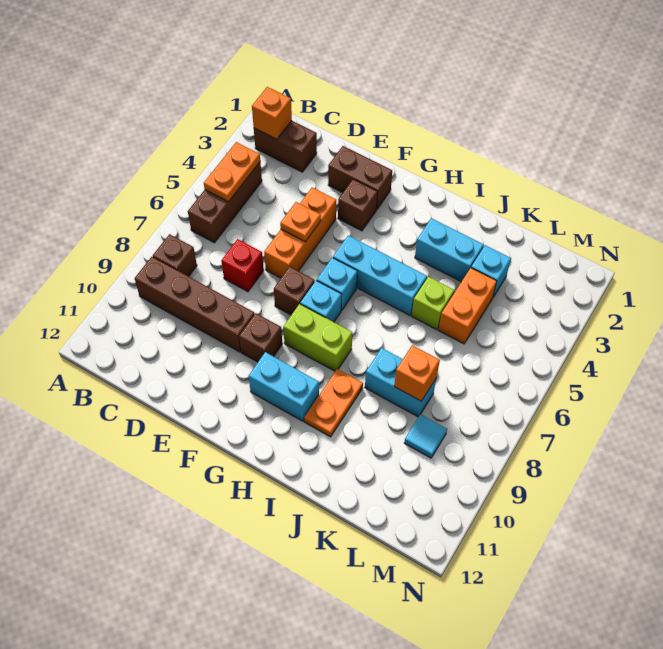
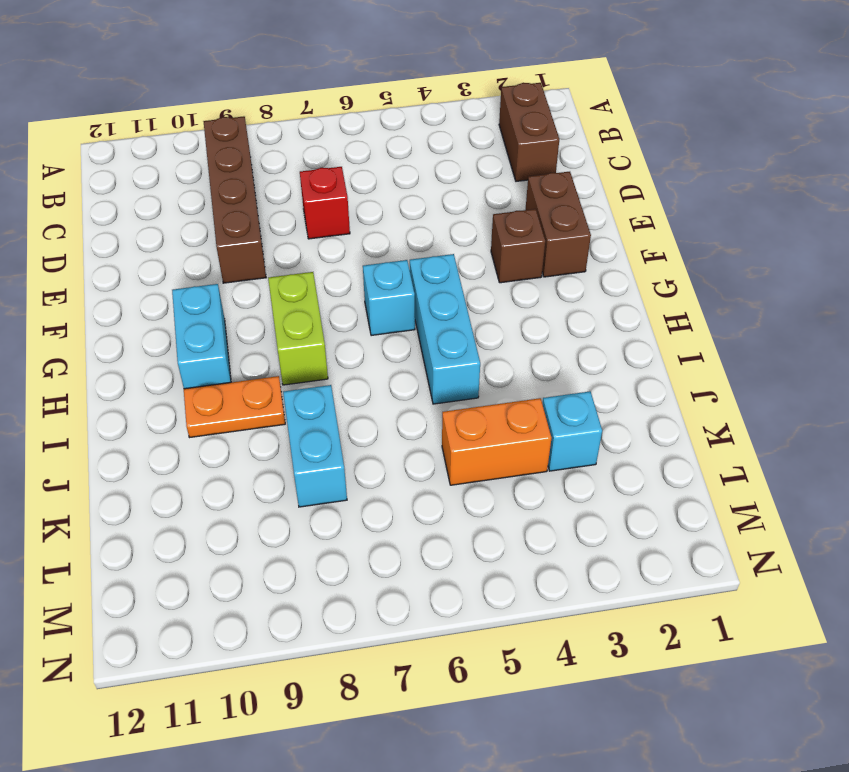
none -> brown 1x3 brick [188,162,262,243]
none -> brown 1x1 brick [153,234,197,276]
none -> orange 1x3 brick [264,187,336,278]

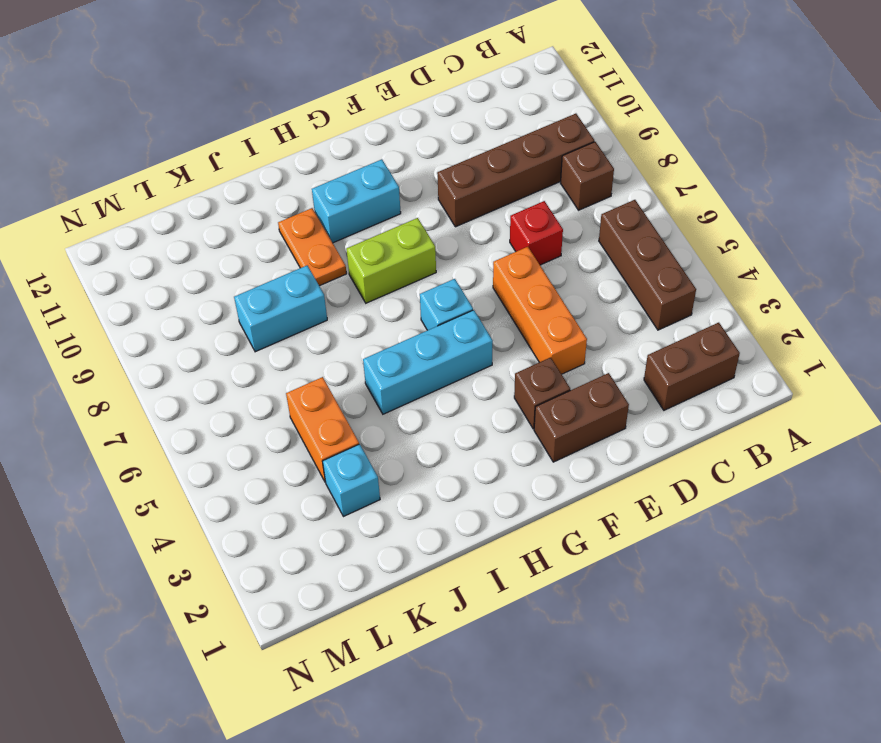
none -> brown 1x1 brick [274,267,315,315]
none -> brown 1x1 brick [239,313,282,362]
none -> cyan 1x1 brick [300,281,341,322]

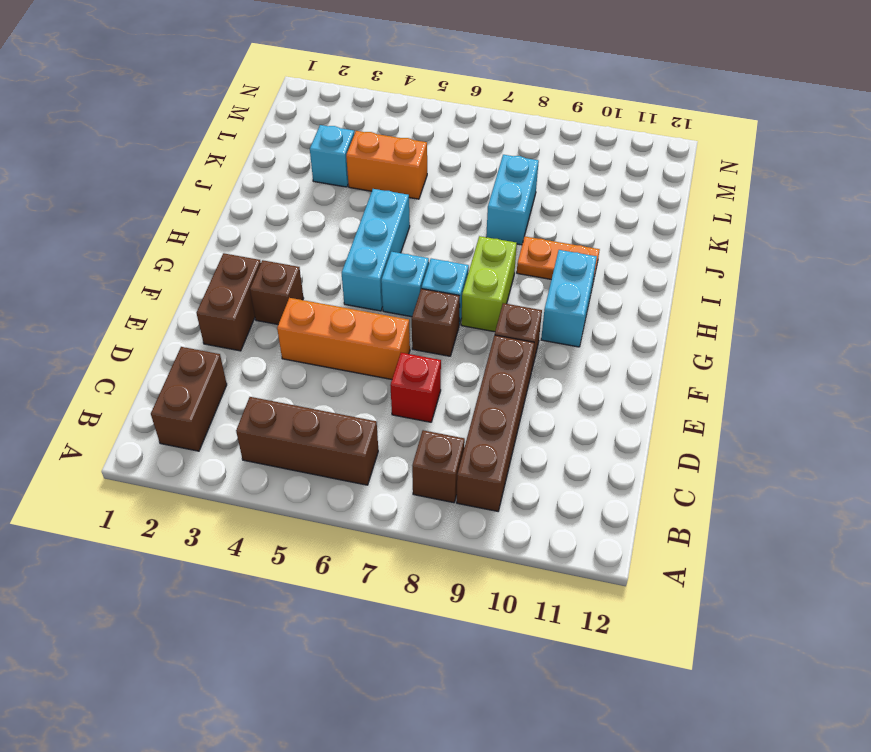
none -> cyan 1x2 brick [415,218,484,282]
none -> lime 1x1 brick [412,277,454,330]
none -> cyan 1x1 tile [404,414,447,458]

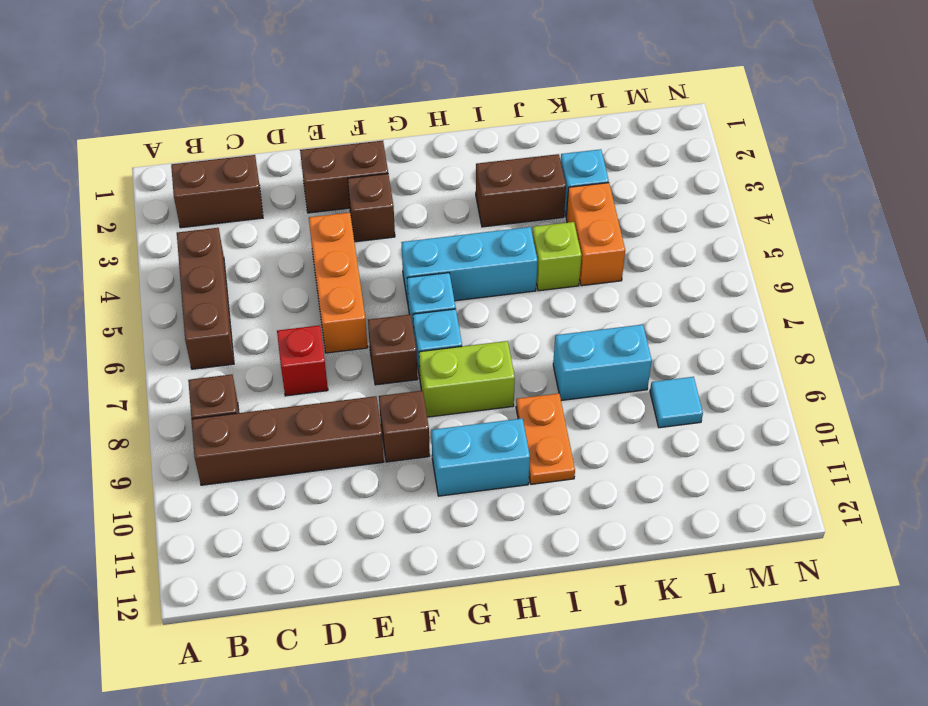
brown 1x2 brick [476,154,566,227] -> cyan 1x2 brick [415,218,484,282]
none -> orange 1x1 brick [252,87,292,139]
none -> orange 1x2 plate [204,142,260,202]
none -> orange 1x1 plate [280,202,321,242]

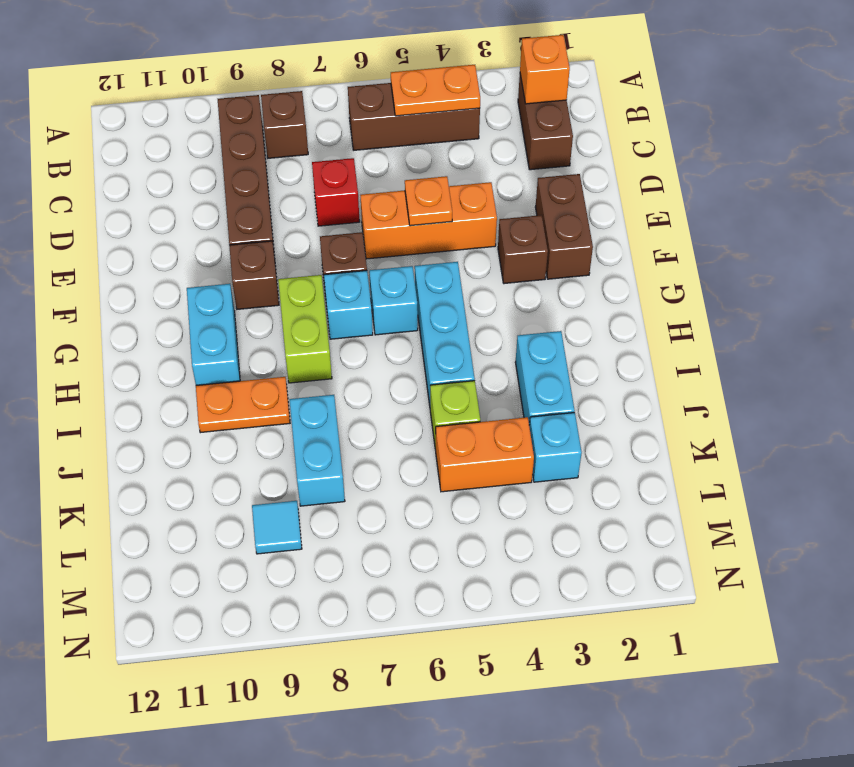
none -> orange 1x1 brick [394,345,440,401]

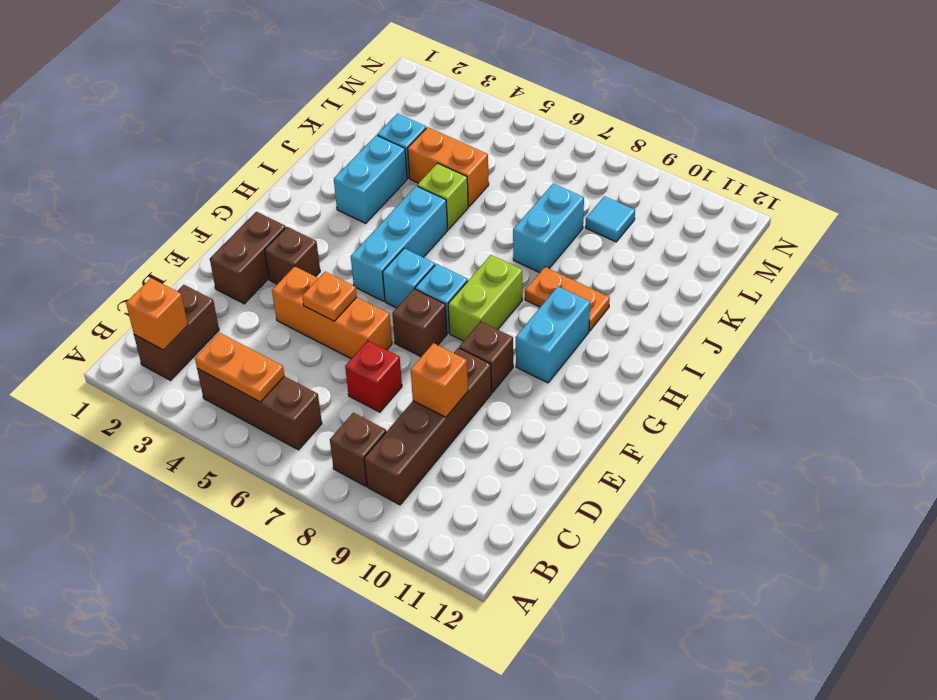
orange 1x1 brick [411,343,468,417] -> orange 1x1 brick moved to [394,345,440,401]

